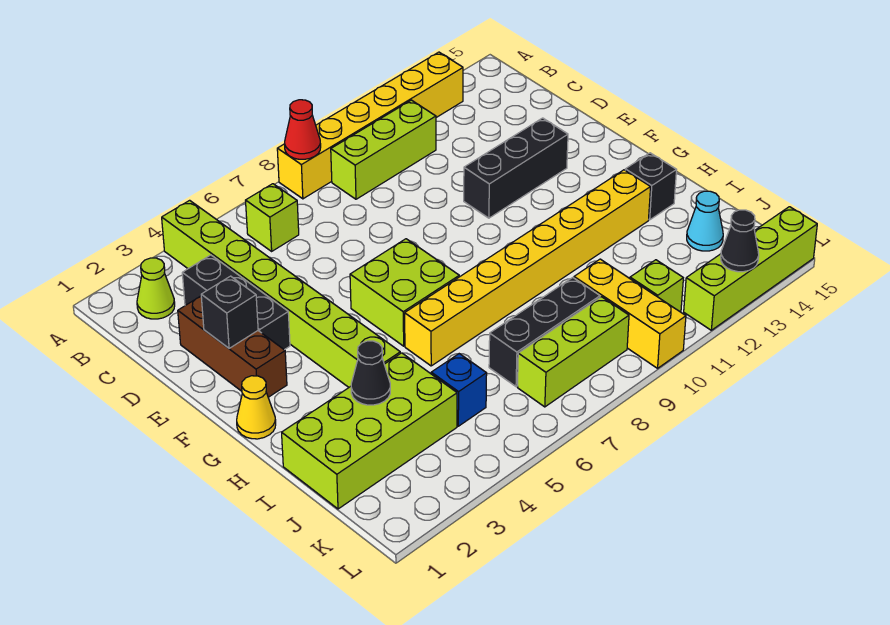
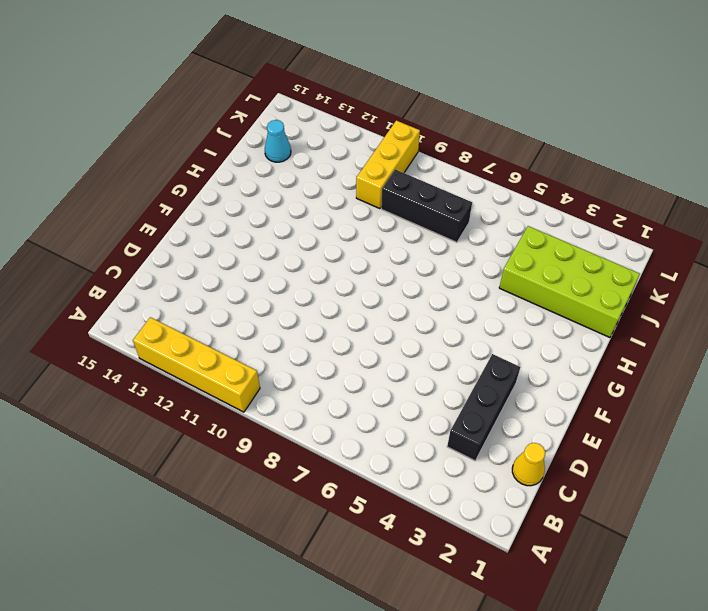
yellow 1x4 brick [133,317,260,412] -> yellow 1x6 brick [277,52,463,199]
yellow 1x1 cone [512,443,545,486] -> yellow 1x1 cone moved to [237,376,276,439]
none -> lime 1x8 brick [162,200,400,387]
none -> lime 1x1 cone [137,258,175,319]
none -> lime 1x1 brick [246,184,299,251]

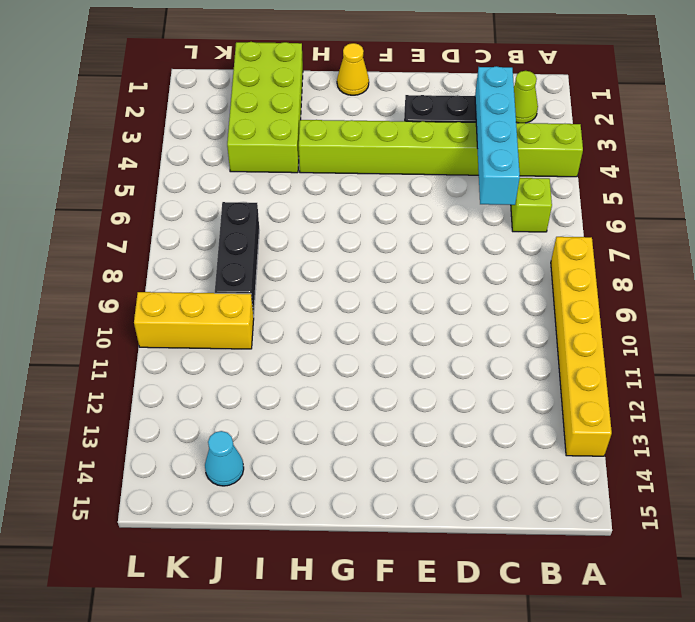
cyan 1x4 brick [475,66,520,205] -> none
none -> lime 1x3 brick [331,100,436,199]
none -> brown 1x3 brick [178,296,287,397]
none -> black 1x3 brick [464,118,568,218]

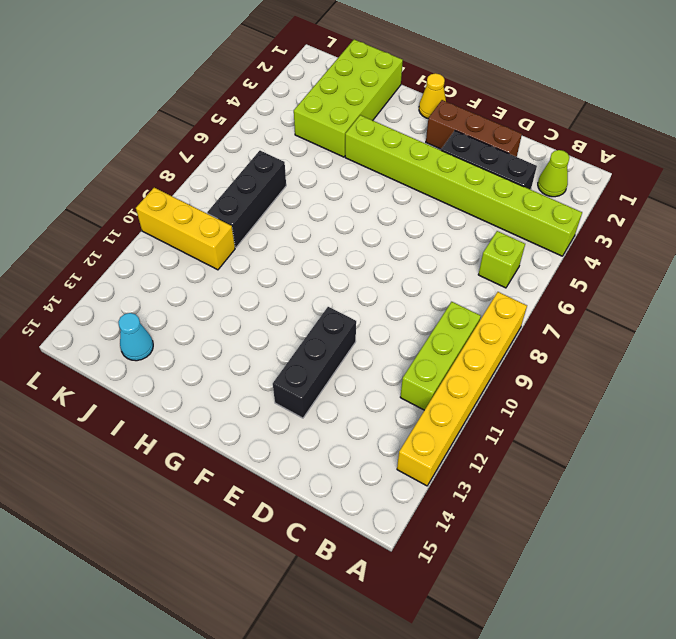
none -> lime 2x2 brick [350,239,459,346]
none -> yellow 1x8 brick [405,170,651,366]
none -> black 1x1 brick [625,153,676,220]

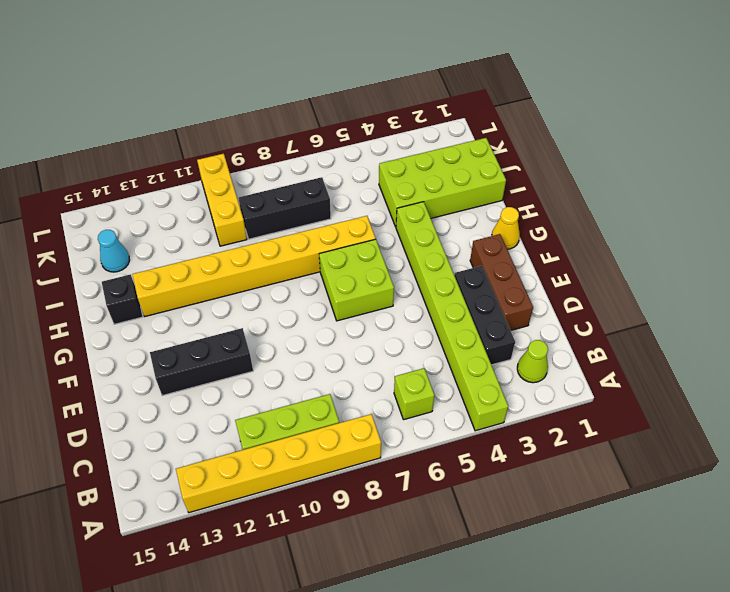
none -> blue 1x1 brick [431,354,487,426]
none -> lime 1x3 brick [517,297,629,407]
none -> lime 1x1 brick [630,260,683,312]

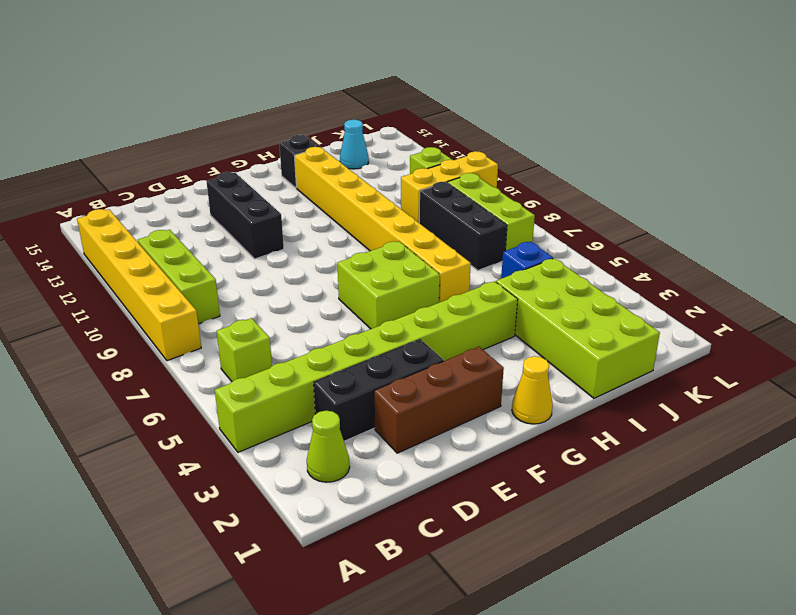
none -> lime 1x4 brick [684,207,817,330]
none -> red 1x1 cone [285,100,321,159]
none -> black 1x1 brick [201,276,258,348]

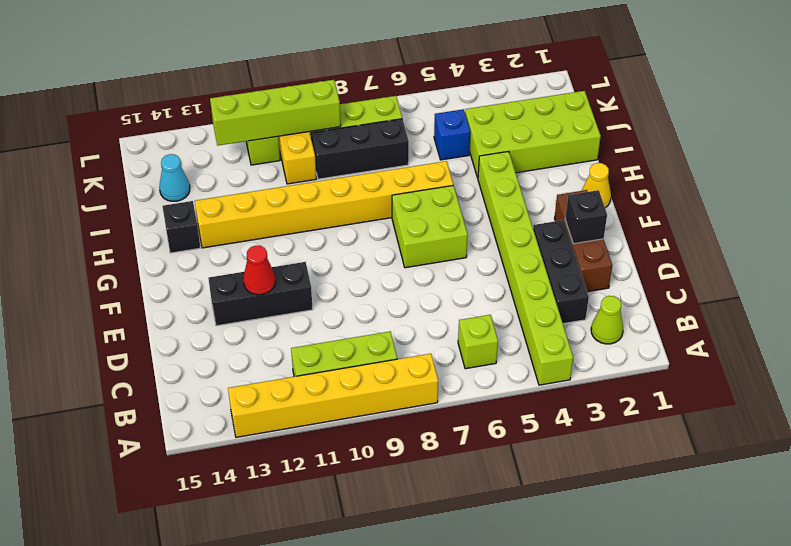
red 1x1 cone [243,246,275,295] -> red 1x1 cone moved to [285,100,321,159]
lime 1x4 brick [210,80,341,146] -> lime 1x4 brick moved to [684,207,817,330]
none -> black 1x1 cone [351,341,390,405]
none -> black 1x1 cone [721,210,759,272]

